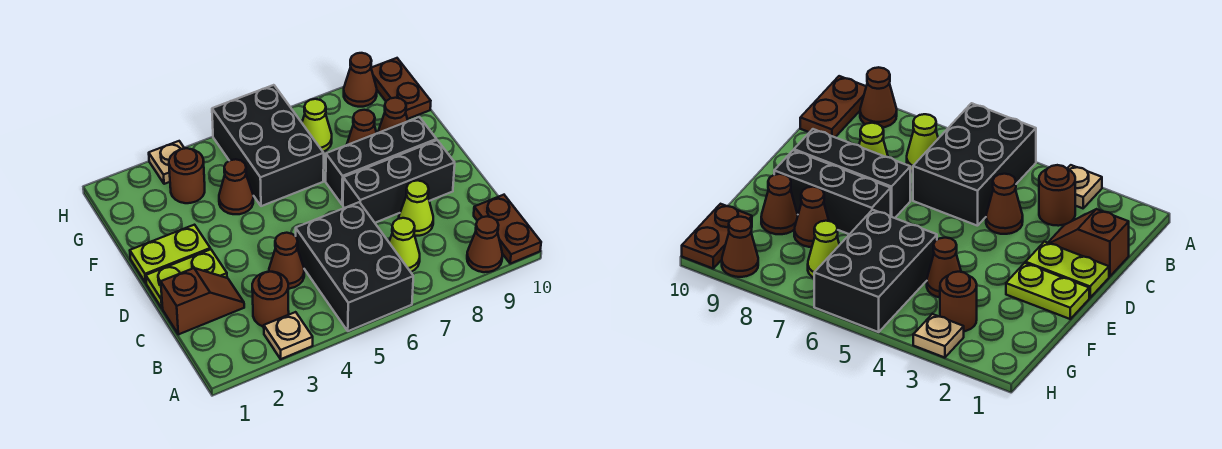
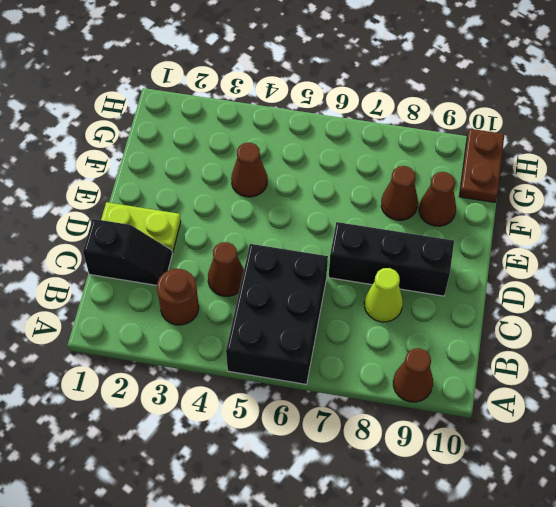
black 1x2 slope [83,219,172,285] -> brown 1x2 slope [161,268,244,334]
none -> tan 1x1 plate [264,312,313,359]
none -> brown 1x2 plate [474,195,541,264]
none -> lime 1x1 cone [389,218,420,272]

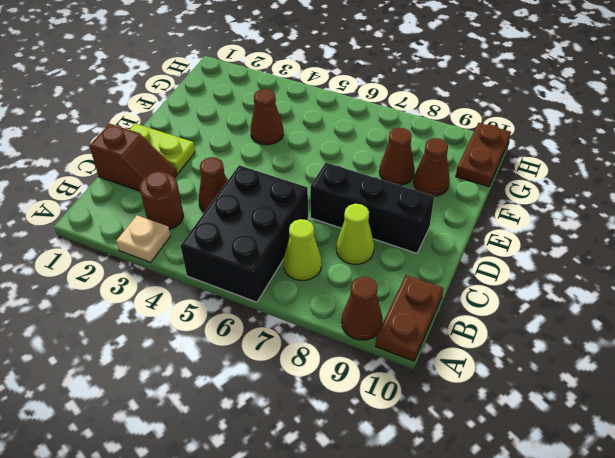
none -> lime 1x2 plate [130,225,210,283]
none -> black 1x3 brick [326,117,437,205]
none -> black 2x3 brick [212,85,324,206]

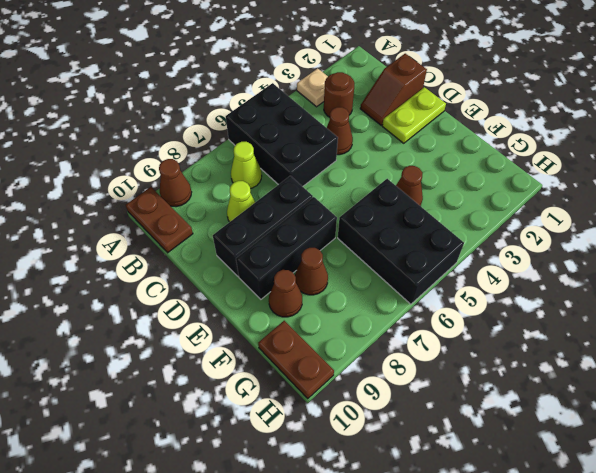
none -> lime 1x2 plate [130,225,210,283]
none -> brown 1x1 round brick [169,148,205,203]
none -> lime 1x1 cone [302,99,332,152]

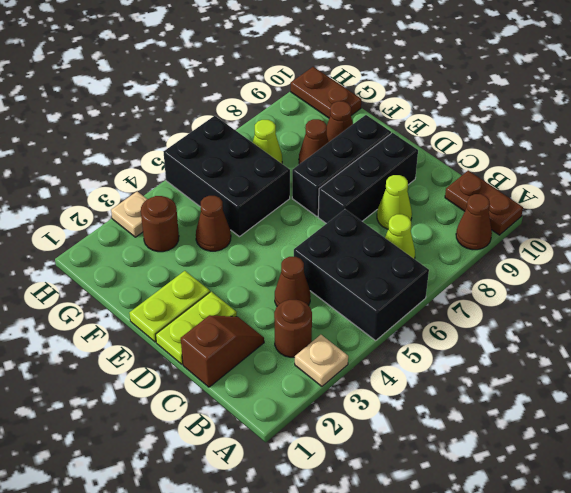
none -> brown 1x1 cone [344,53,377,107]

